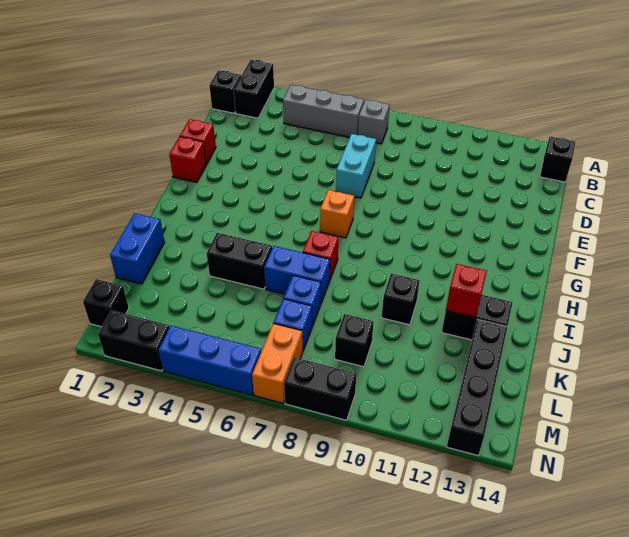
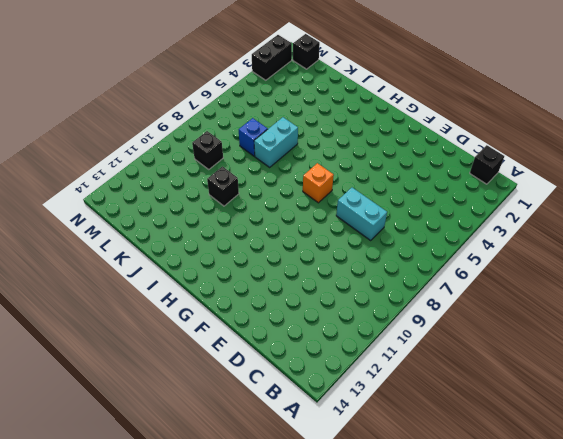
cyan 1x2 brick [254,117,298,167] -> blue 1x2 brick [264,246,330,303]
none -> black 1x2 brick [234,60,274,118]
none -> grey 1x3 brick [283,85,364,137]
none -> grey 1x1 brick [358,100,389,144]

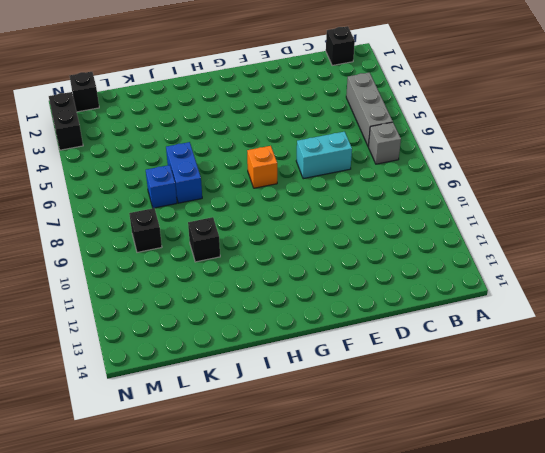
none -> black 1x2 brick [234,60,274,118]
none -> black 1x1 brick [540,137,575,182]
none -> red 1x1 brick [180,119,216,164]

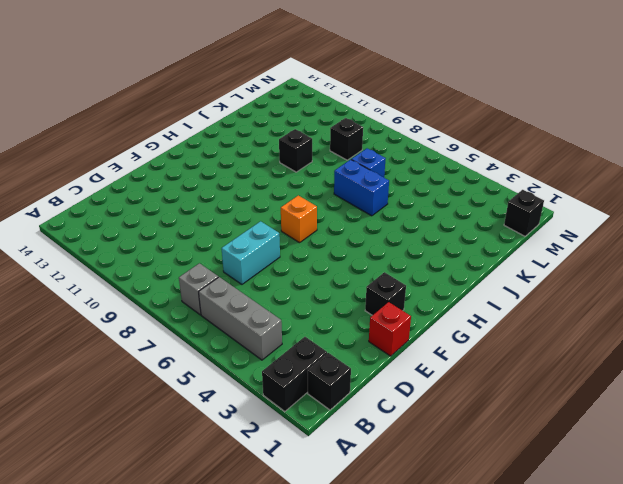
black 1x1 brick [365,272,406,315] -> black 1x1 brick moved to [540,137,575,182]
none -> red 1x1 brick [169,137,206,182]
none -> red 1x1 brick [303,231,338,279]
none -> blue 1x2 brick [110,213,165,284]

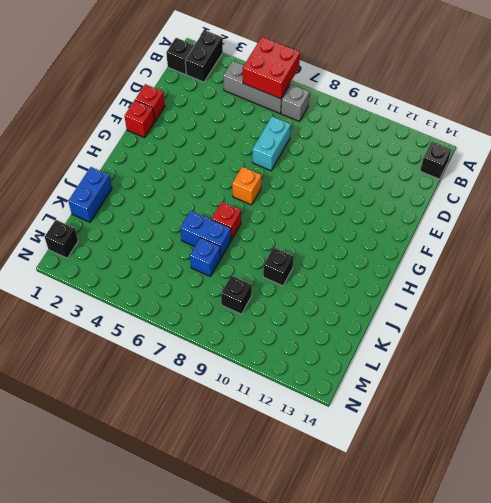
red 2x2 brick [243,37,300,99] -> none
none -> black 1x2 brick [206,233,272,289]
none -> black 1x2 brick [442,295,513,340]
none -> black 1x4 brick [447,320,507,456]

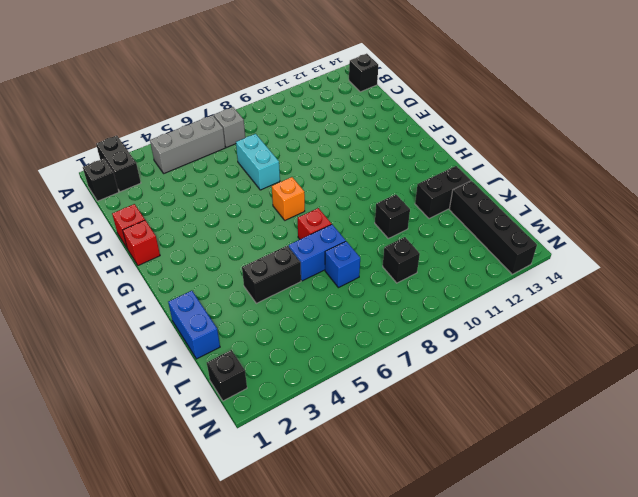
none -> blue 1x1 brick [274,299,312,350]
none -> orange 1x2 brick [252,323,303,403]
none -> black 1x2 brick [98,310,169,371]

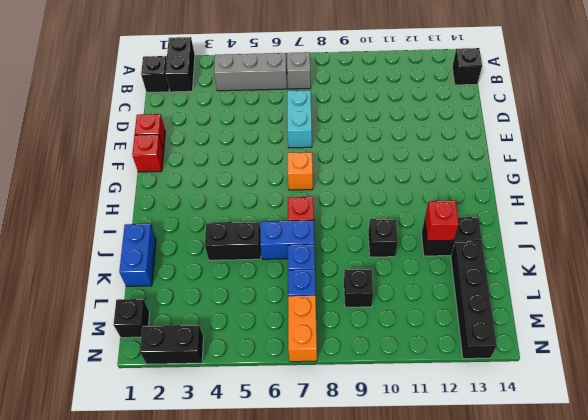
none -> blue 1x3 brick [158,326,261,395]
none -> black 1x2 brick [284,357,356,420]

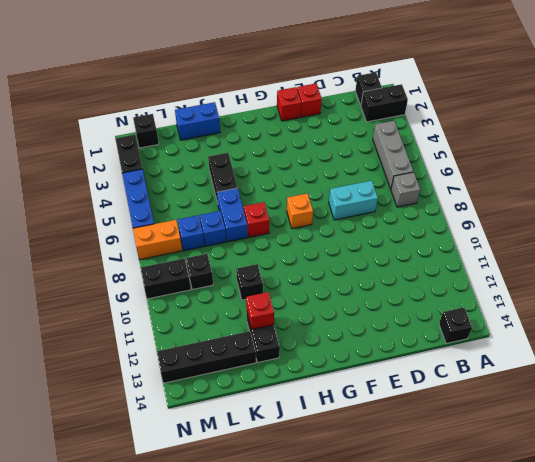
black 1x2 brick [140,258,191,299] -> black 1x2 brick turned to [284,357,356,420]

